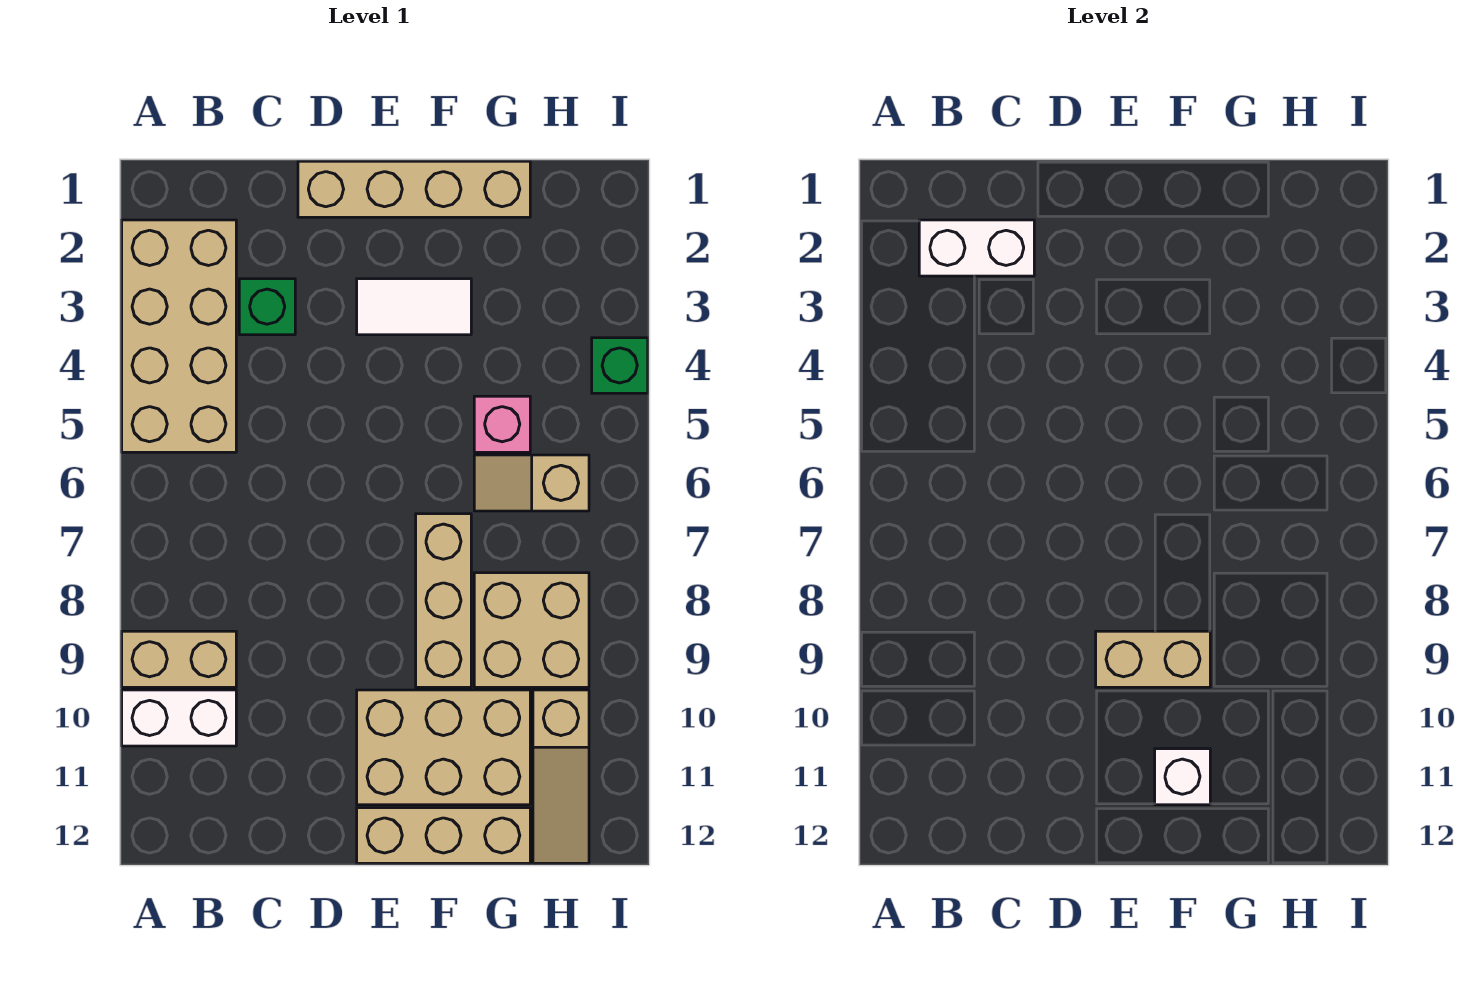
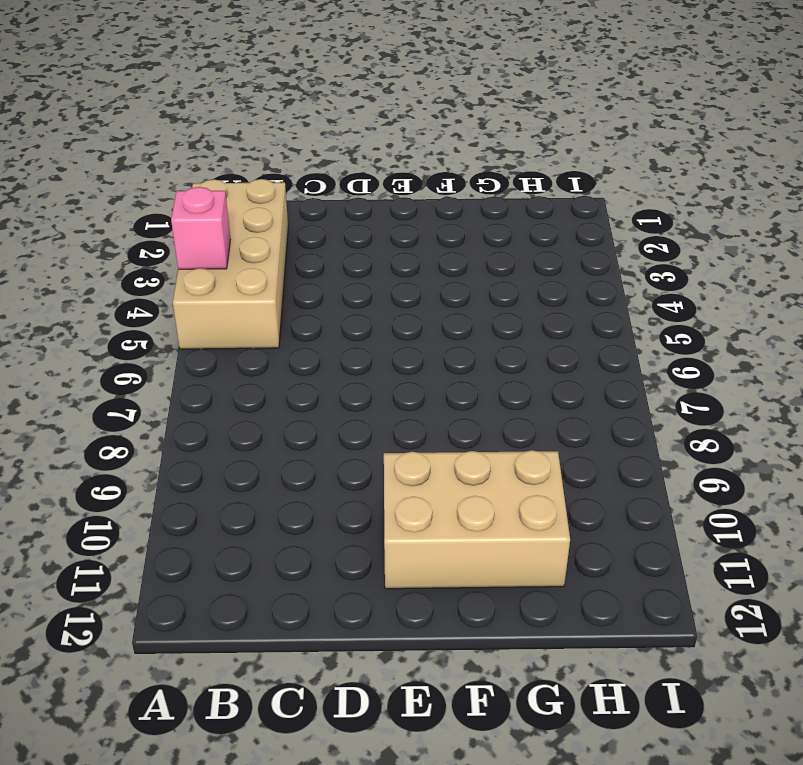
pink 1x1 brick [171,187,230,269] -> pink 1x1 brick moved to [474,396,530,452]
none -> tan 1x2 brick [122,631,236,687]
none -> white 1x2 brick [122,690,236,746]
none -> green 1x1 brick [239,279,295,335]

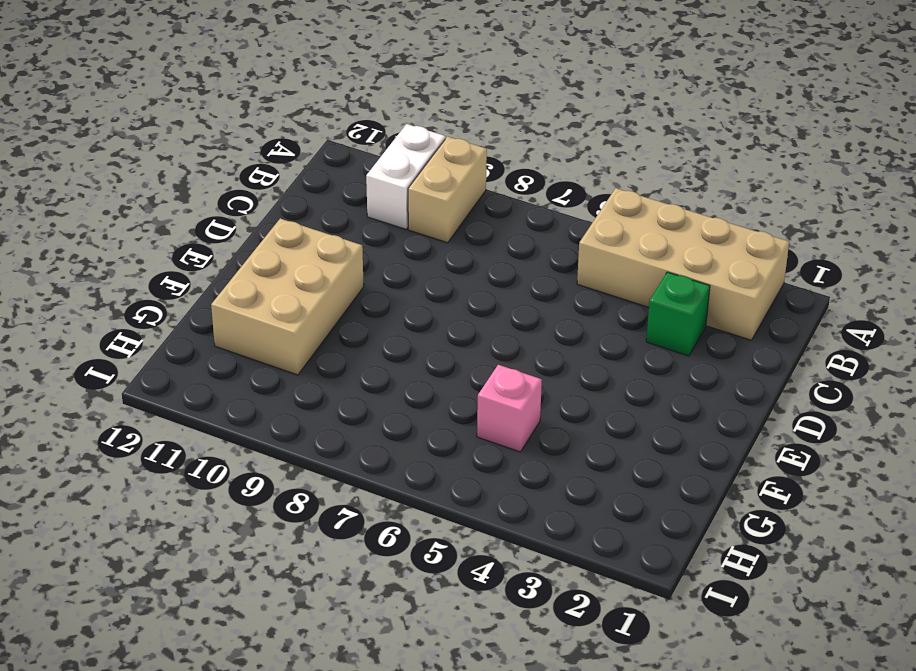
none -> tan 1x4 brick [298,161,530,217]
none -> white 1x2 tile [357,279,471,335]
none -> tan 1x3 brick [357,808,530,863]

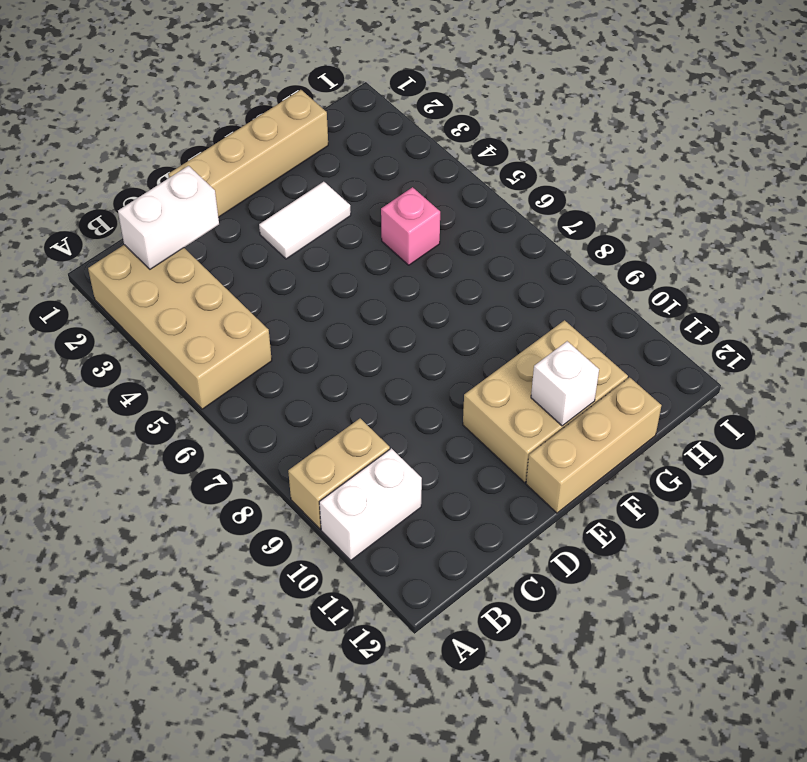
none -> green 1x1 brick [239,279,295,335]
none -> tan 1x3 brick [416,514,471,687]
none -> tan 1x2 slope [474,455,589,511]

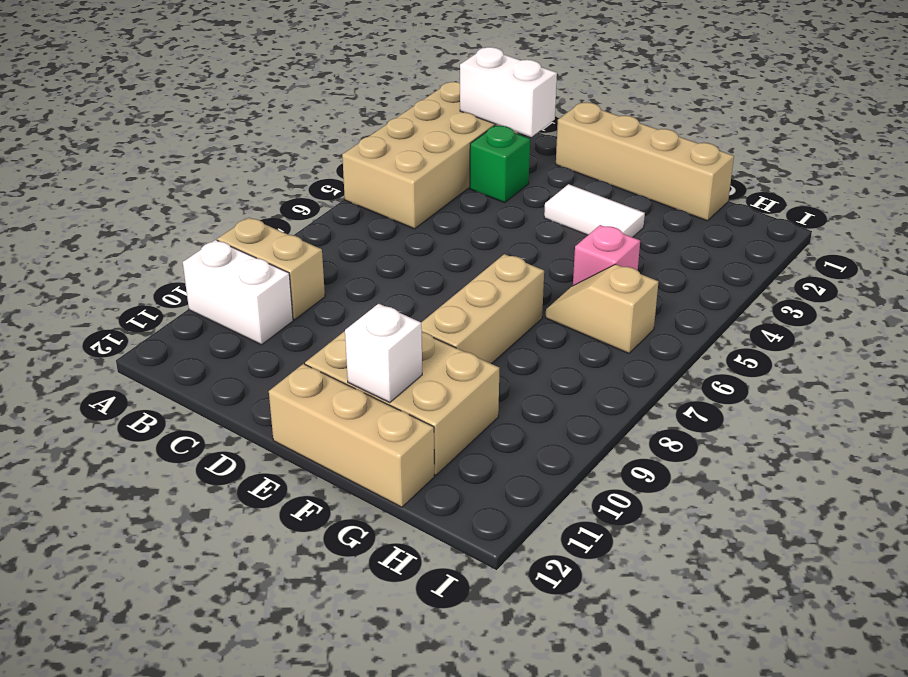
none -> tan 2x2 brick [474,573,589,687]
none -> tan 1x3 slope [533,690,589,863]
none -> green 1x1 brick [592,338,648,393]

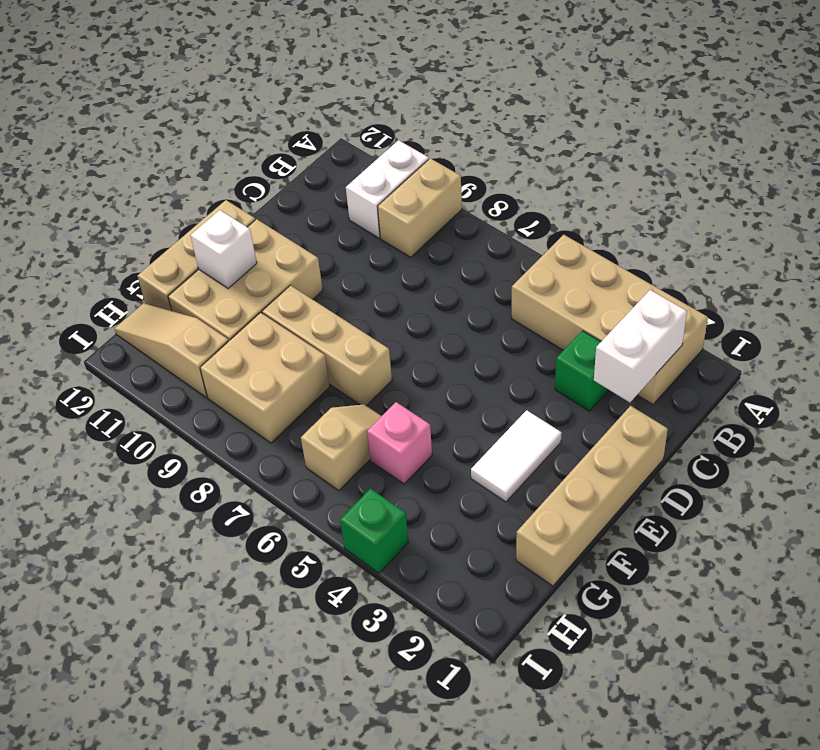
none -> tan 1x2 brick [1096,631,1210,687]

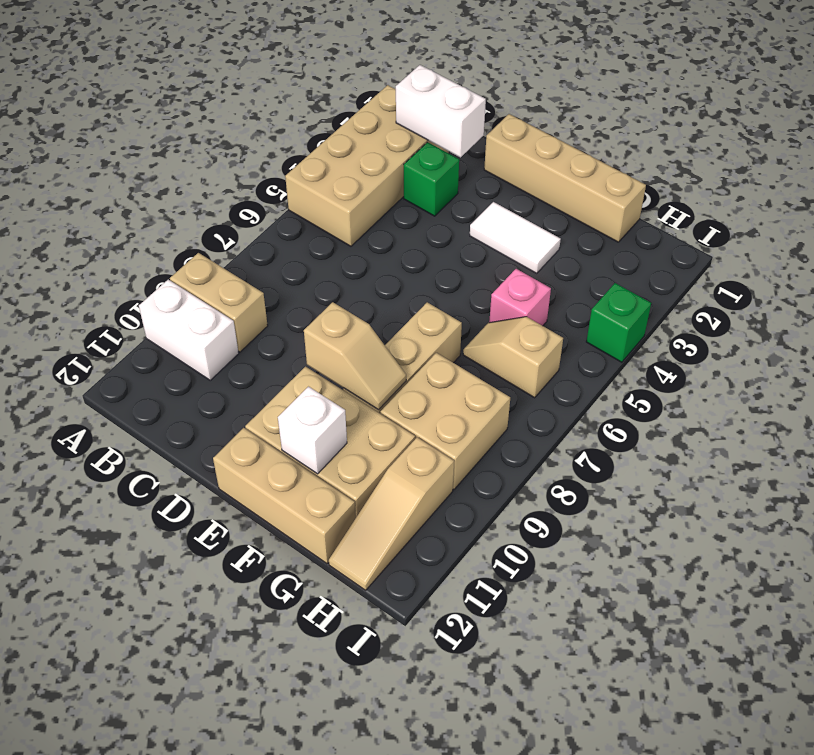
tan 1x2 slope [304,302,406,410] -> tan 1x2 brick [1096,631,1210,687]

